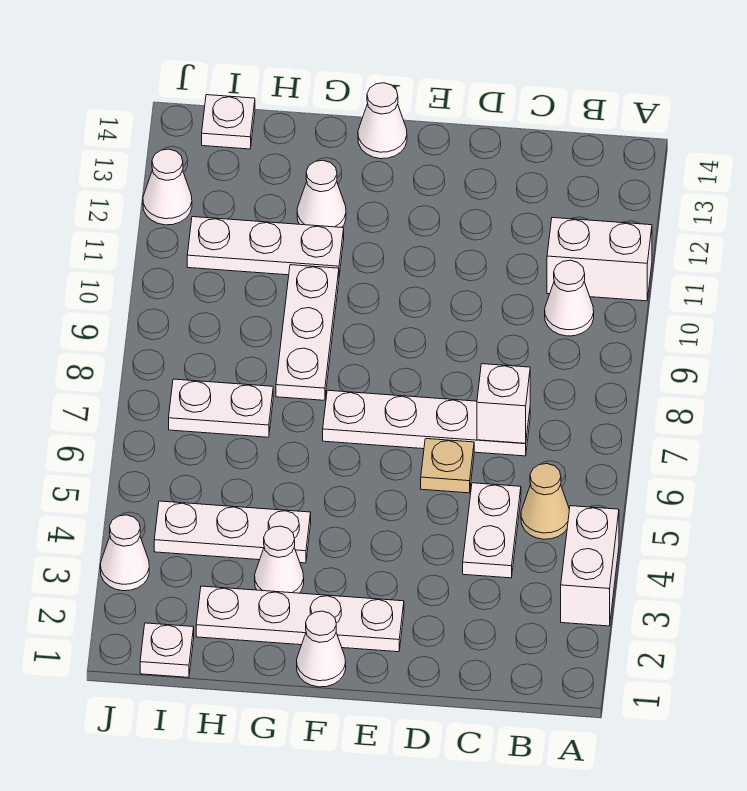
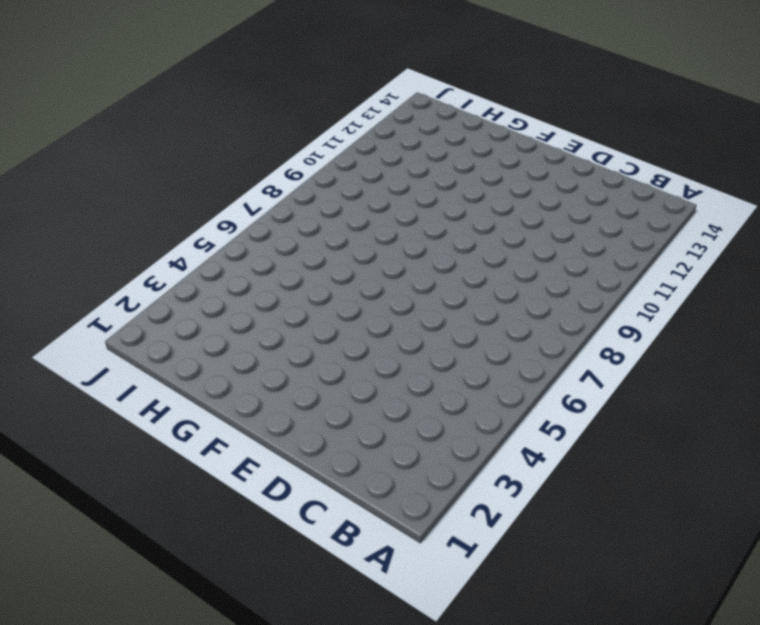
none -> white 1x2 brick [561,506,619,626]
none -> white 1x2 brick [547,218,652,301]
none -> tan 1x1 cone [521,464,569,539]

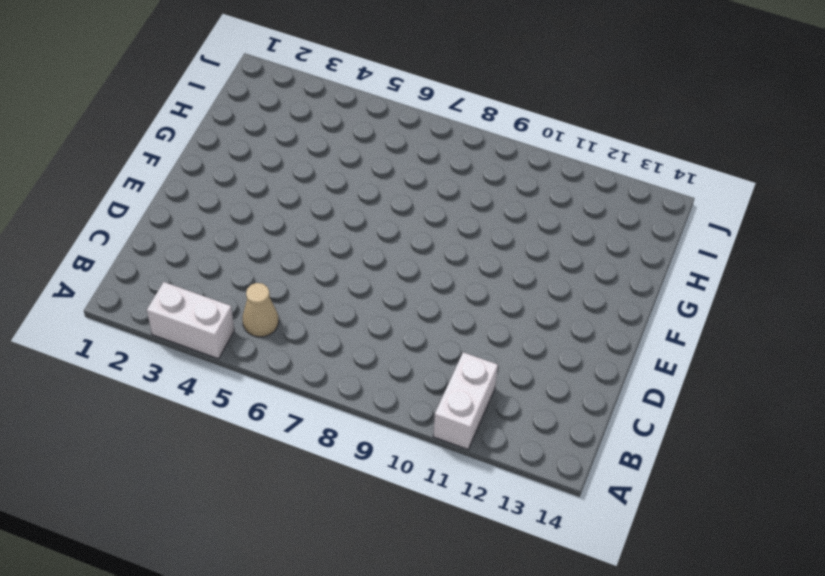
none -> white 1x1 cone [545,260,594,336]
none -> white 1x2 plate [463,483,521,578]
none -> white 1x4 plate [323,390,530,456]

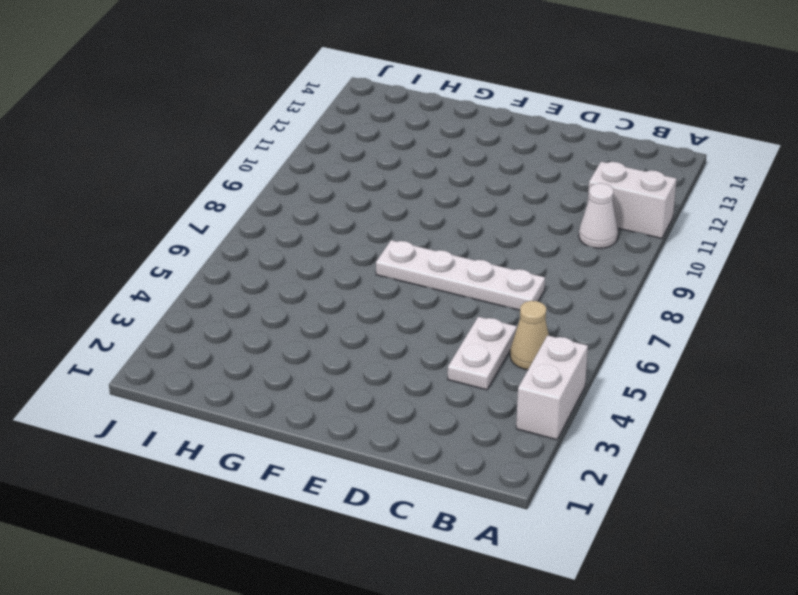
none -> tan 1x1 plate [421,439,474,493]
none -> white 1x4 plate [196,586,404,652]
none -> white 1x1 cone [297,611,346,687]

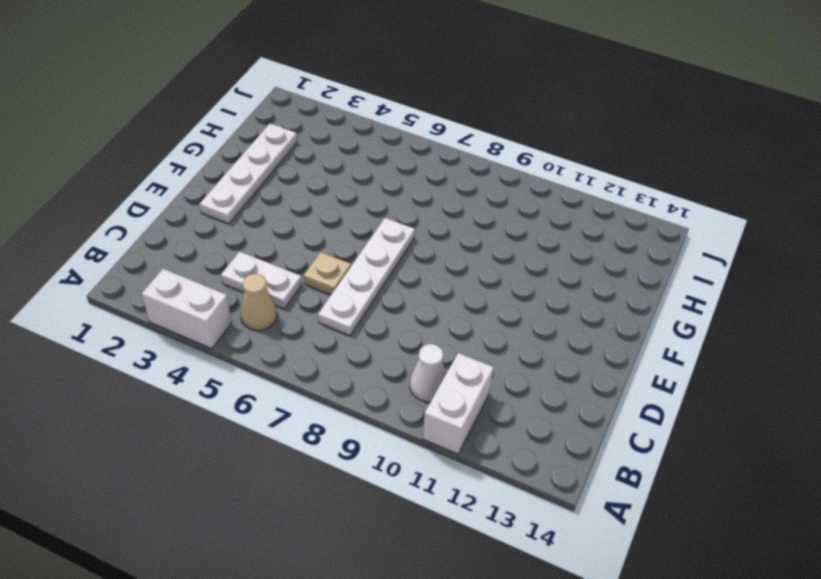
none -> white 1x1 cone [297,611,346,687]
none -> white 1x1 cone [358,83,407,159]
none -> white 1x1 cone [255,526,304,593]

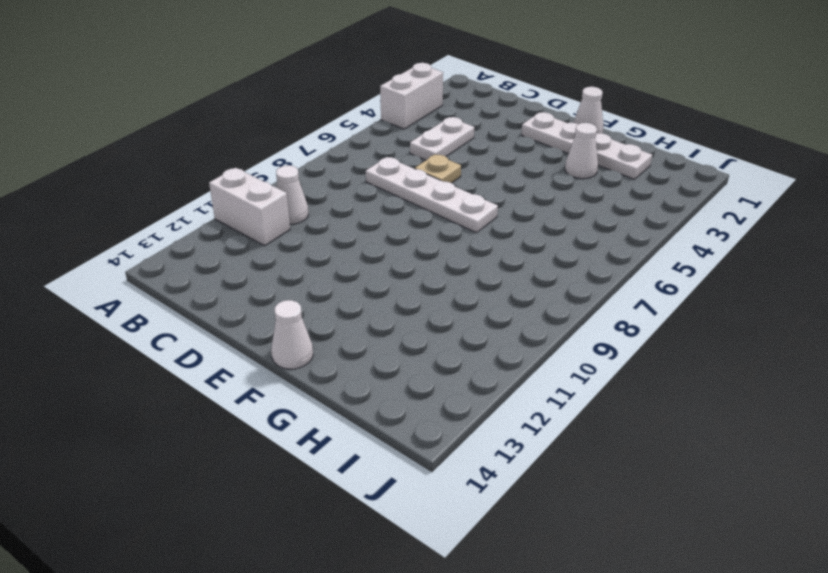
none -> tan 1x1 cone [521,464,569,539]
none -> white 1x3 plate [154,501,311,563]
none -> white 1x3 plate [276,265,339,400]

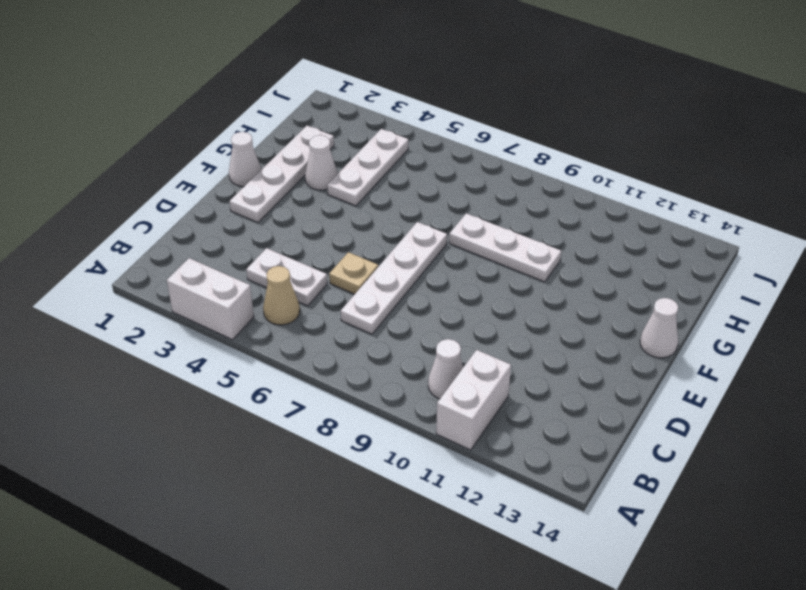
none -> white 1x3 plate [187,217,344,275]
none -> white 1x1 cone [297,160,346,227]
none -> white 1x2 plate [169,379,273,437]

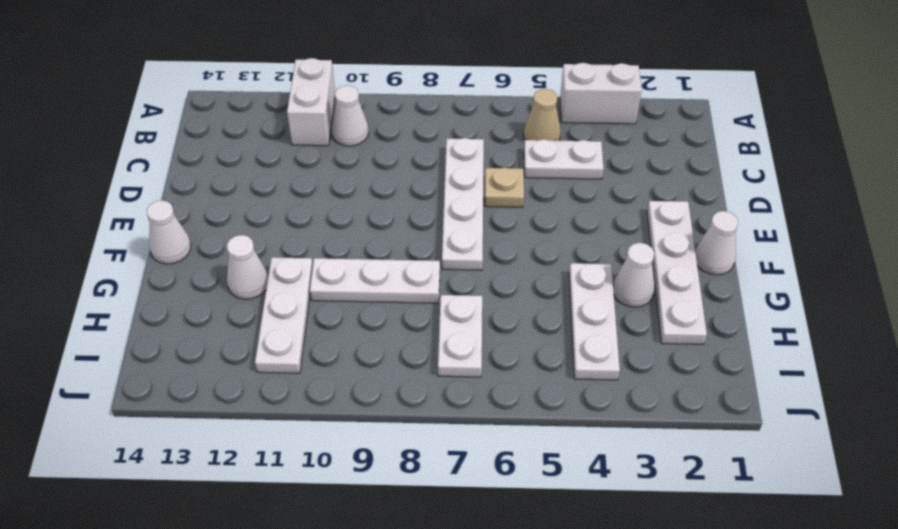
none -> white 1x1 plate [140,623,194,677]
none -> white 1x1 plate [202,95,255,149]
none -> white 1x1 cone [100,515,149,591]

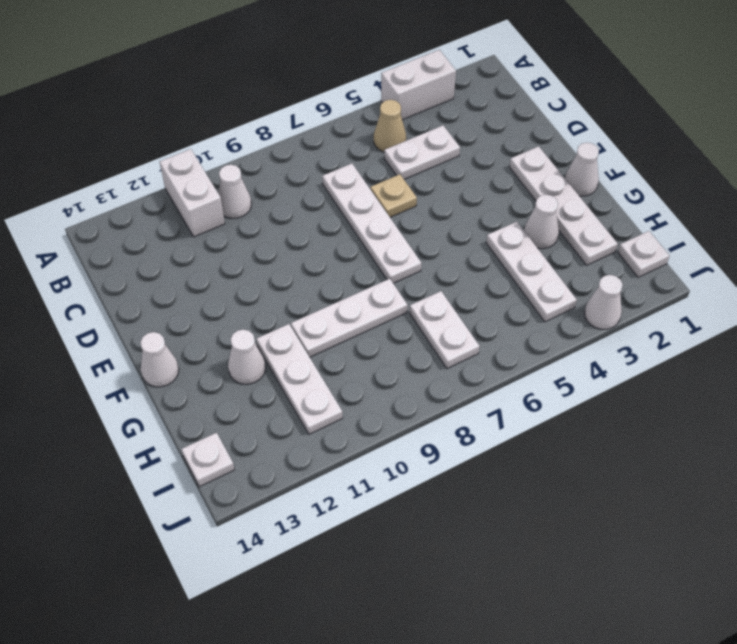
none -> white 1x1 cone [143,149,192,225]
none -> white 1x1 brick [477,364,530,443]

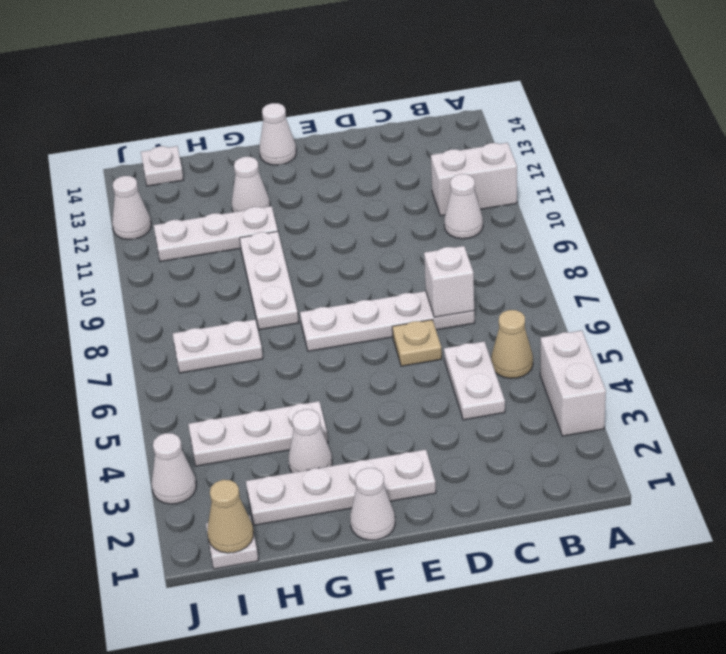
tan 1x1 cone [207,480,253,553] -> none

